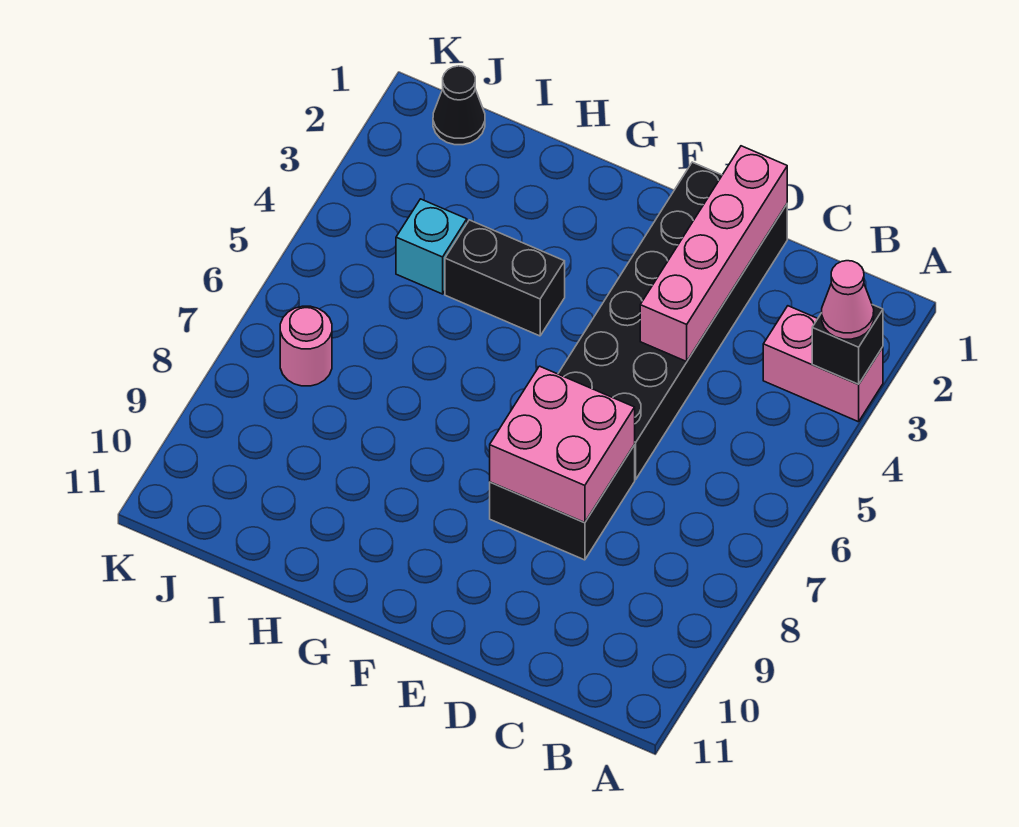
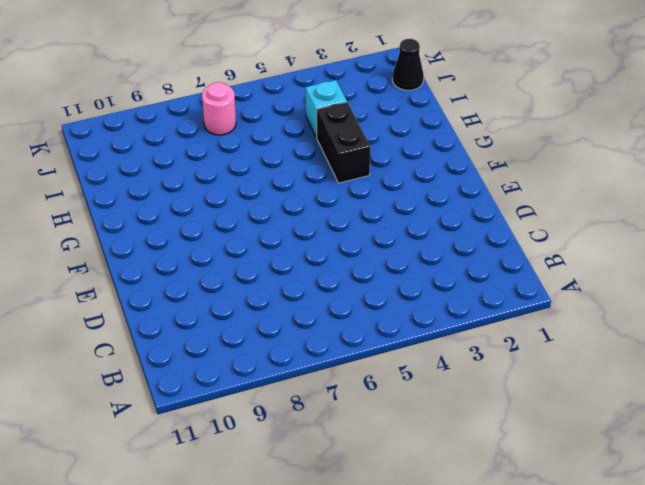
none -> pink 1x2 brick [763,306,883,422]
none -> black 2x6 brick [558,162,787,479]

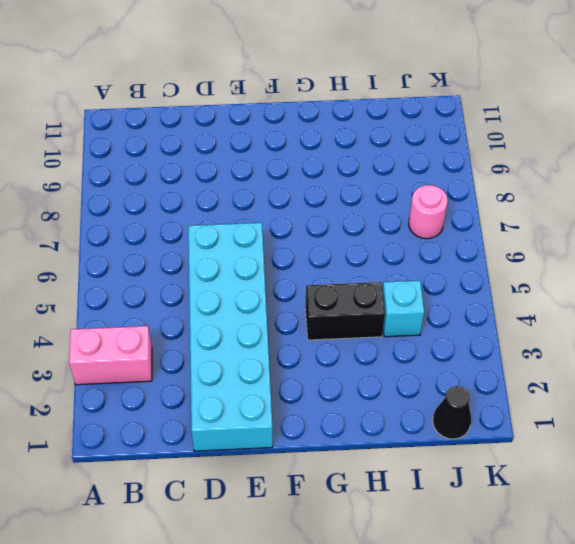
cyan 2x6 brick [188,223,273,451] -> black 2x6 brick [558,162,787,479]
none -> black 2x2 brick [490,445,635,560]
none -> black 1x1 brick [812,305,883,384]

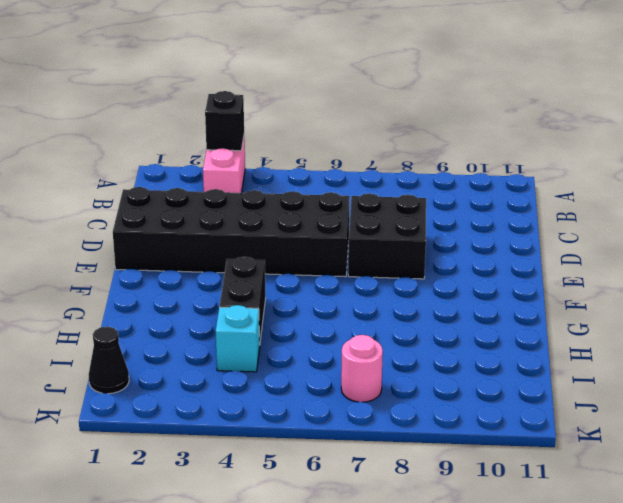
none -> pink 1x4 brick [640,146,787,361]
none -> pink 2x2 brick [490,366,635,523]

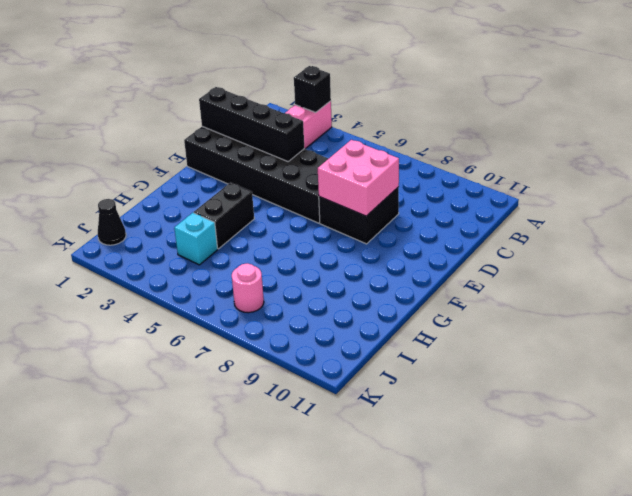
black 1x4 brick [199,87,304,161] -> pink 1x4 brick [640,146,787,361]
none -> pink 1x1 cone [822,261,874,339]

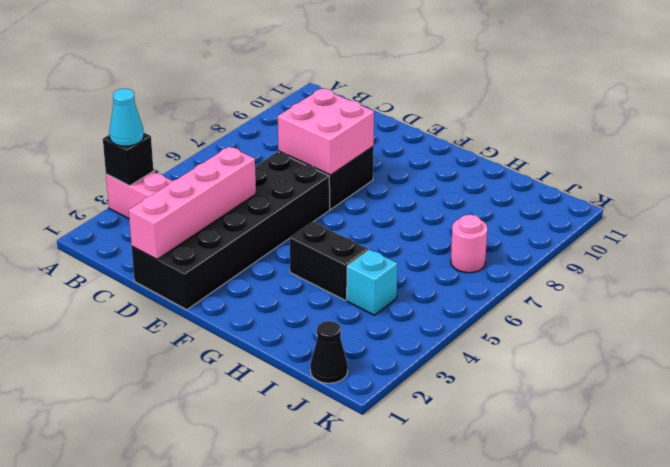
cyan 1x1 cone [109,89,144,146] -> pink 1x1 cone [822,261,874,339]

